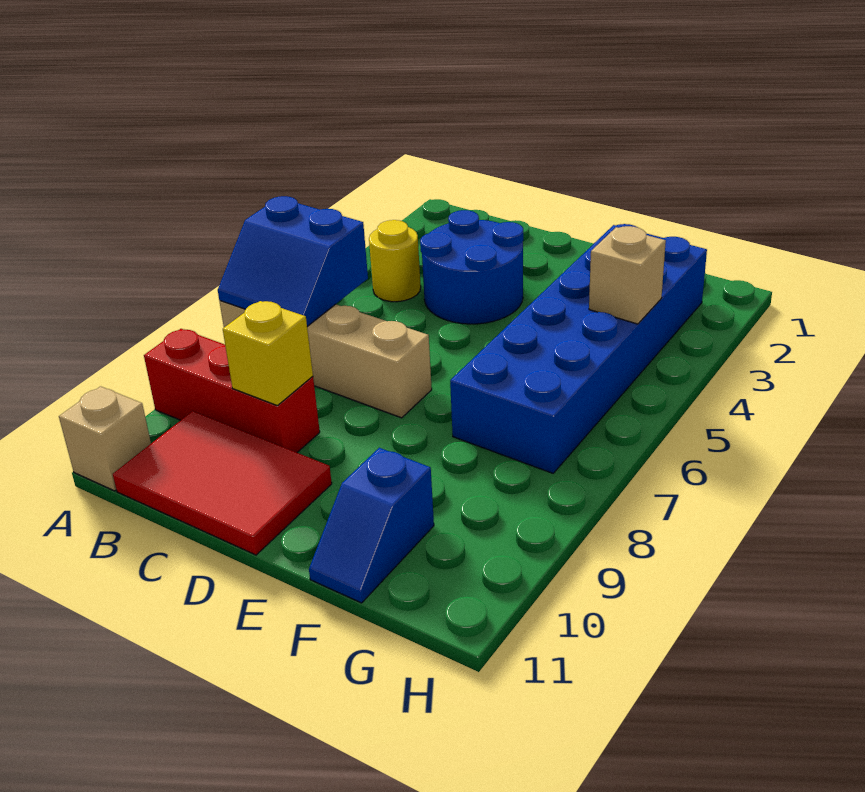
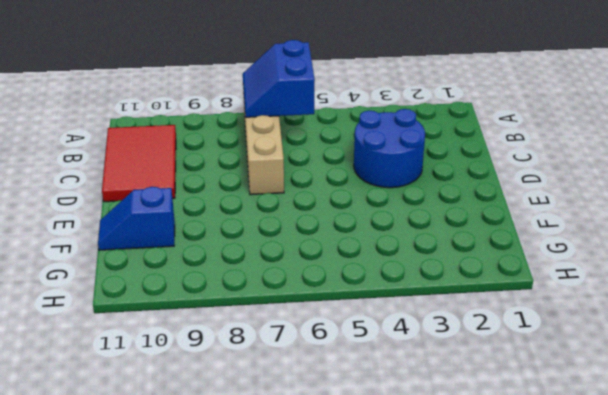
none -> red 1x3 brick [144,329,320,453]
none -> tan 1x1 brick [59,386,151,491]

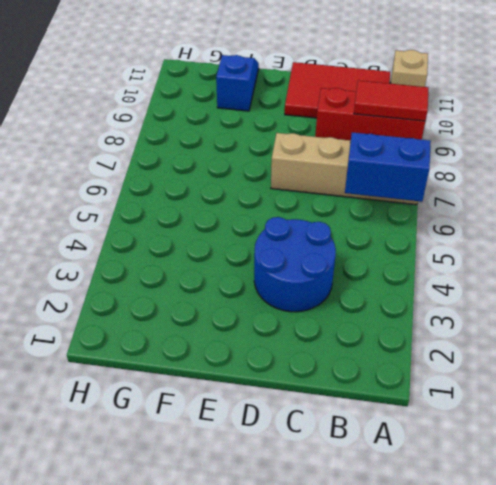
red 1x2 tile [354,80,428,121] -> none
none -> yellow 1x1 round brick [369,220,421,302]
none -> blue 2x6 brick [450,224,707,473]

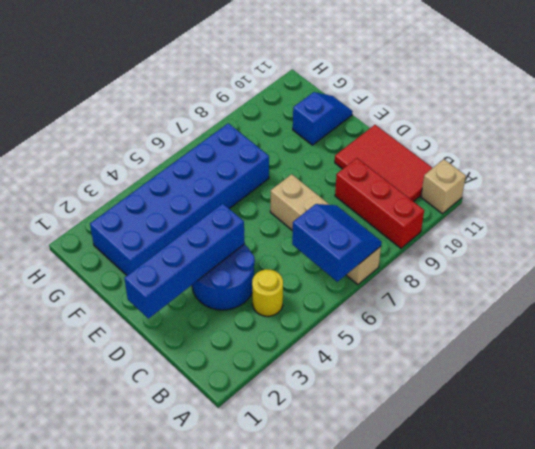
blue 1x4 brick [124,203,245,319] -> none
none -> yellow 1x1 brick [223,301,313,405]
none -> tan 1x1 brick [589,226,666,324]

